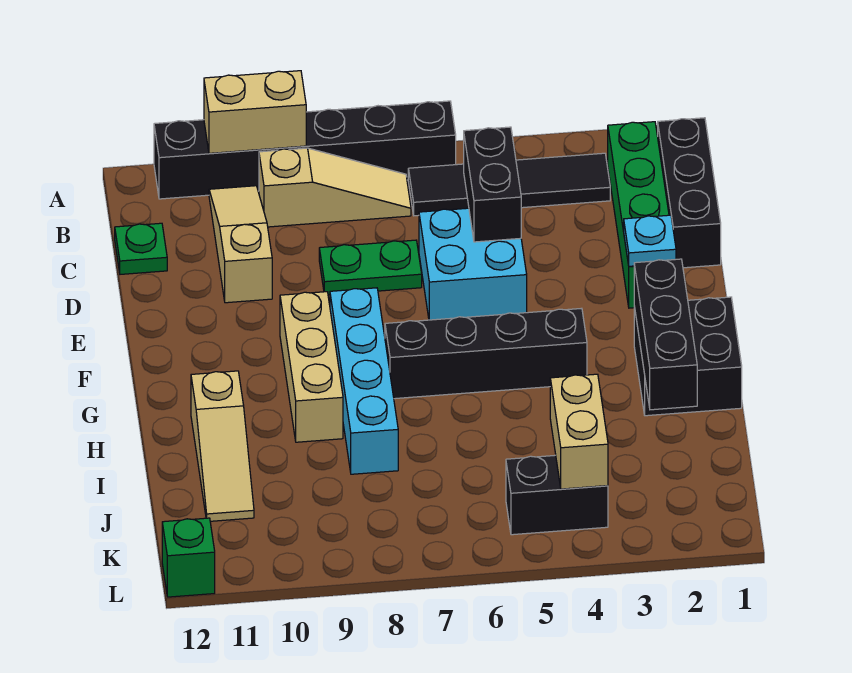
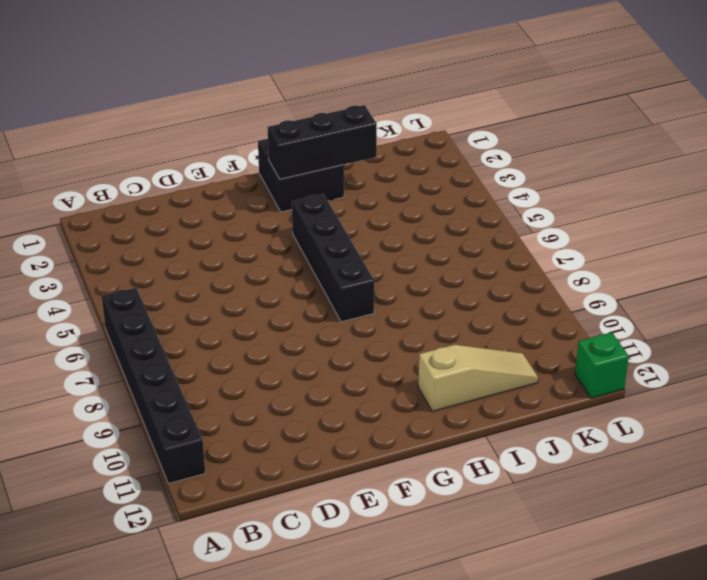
none -> black 1x3 brick [658,118,721,268]
none -> green 1x4 brick [608,122,669,308]
none -> black 1x4 tile [408,153,610,216]

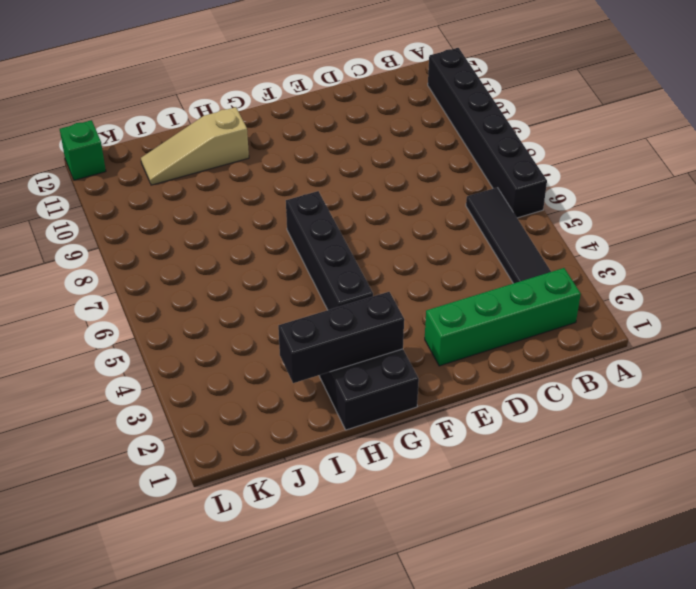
none -> black 1x3 brick [658,118,721,268]
none -> tan 1x3 slope [259,148,411,227]
none -> tan 1x3 slope [209,186,272,303]

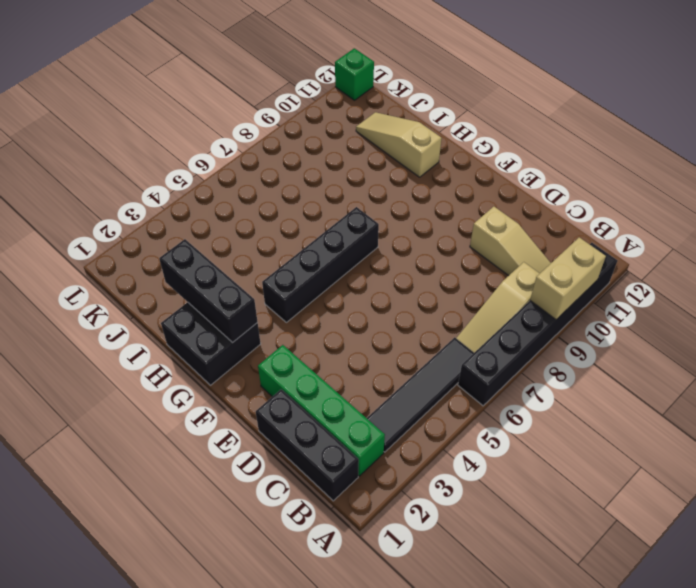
none -> green 1x1 plate [115,223,167,274]
none -> cyan 2x2 brick [419,208,527,320]
none -> green 1x2 plate [319,240,422,295]

